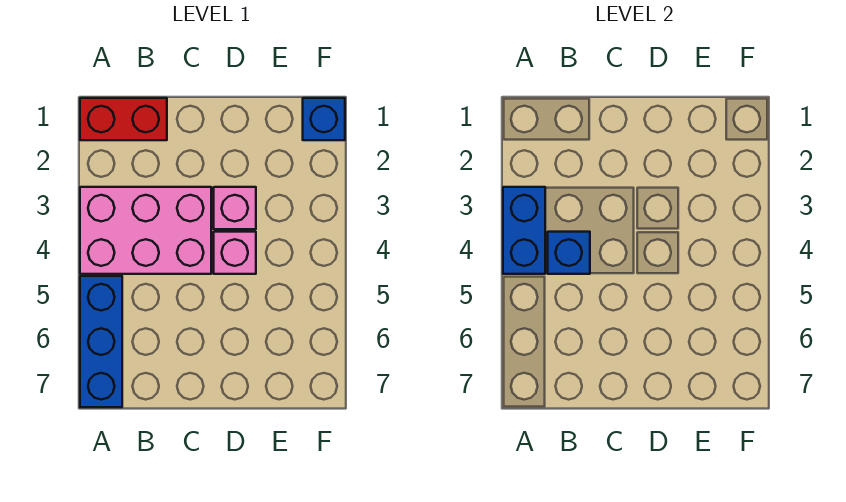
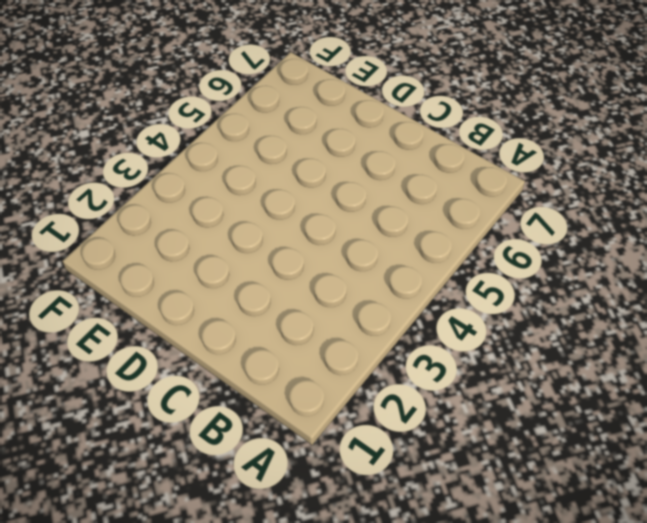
none -> red 1x2 brick [80,98,167,140]
none -> pink 2x3 brick [80,187,211,274]

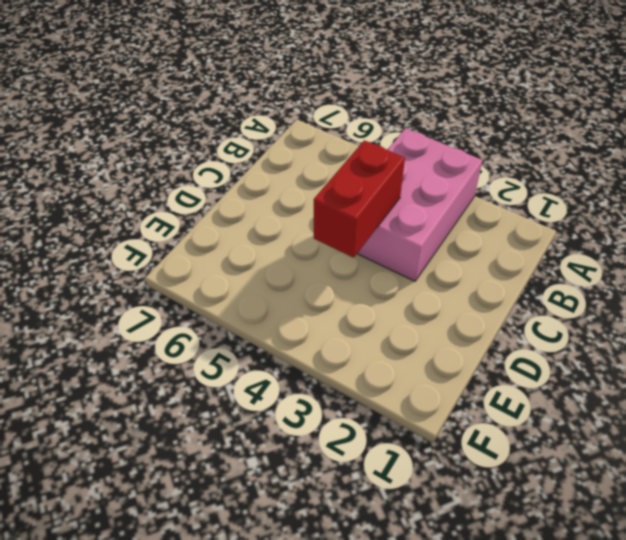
red 1x2 brick [314,140,405,258] -> red 1x2 brick moved to [80,98,167,140]
none -> blue 1x3 brick [80,276,122,407]
none -> pink 1x1 brick [214,187,256,229]

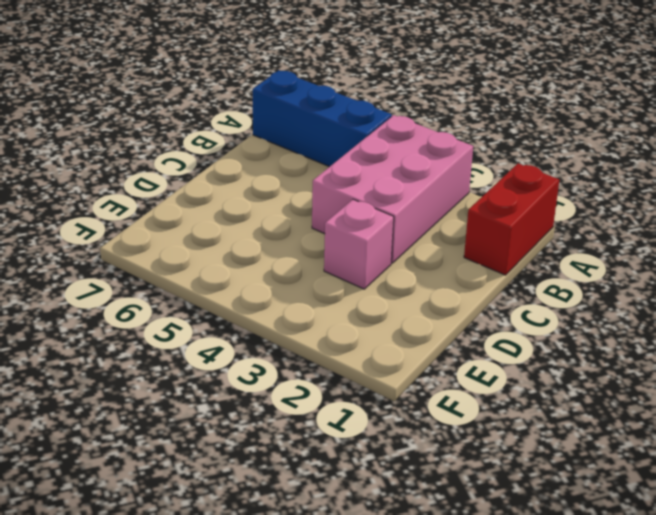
none -> pink 1x1 brick [214,232,256,274]
none -> blue 1x1 brick [303,98,345,140]

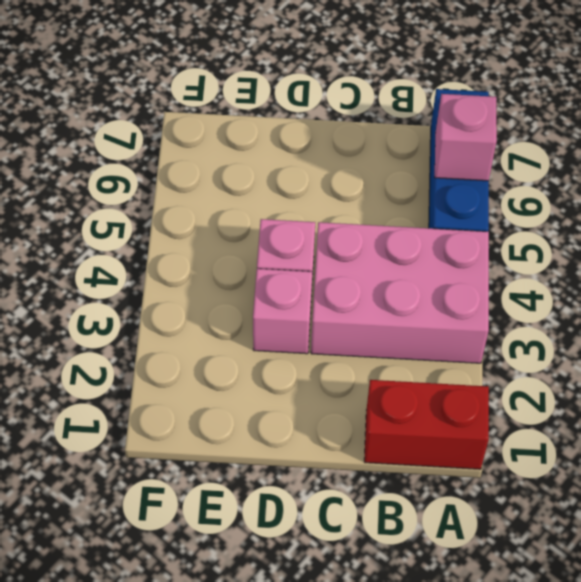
pink 1x1 brick [435,94,497,181] -> none
none -> blue 1x1 brick [303,98,345,140]
none -> blue 1x2 brick [503,187,545,274]

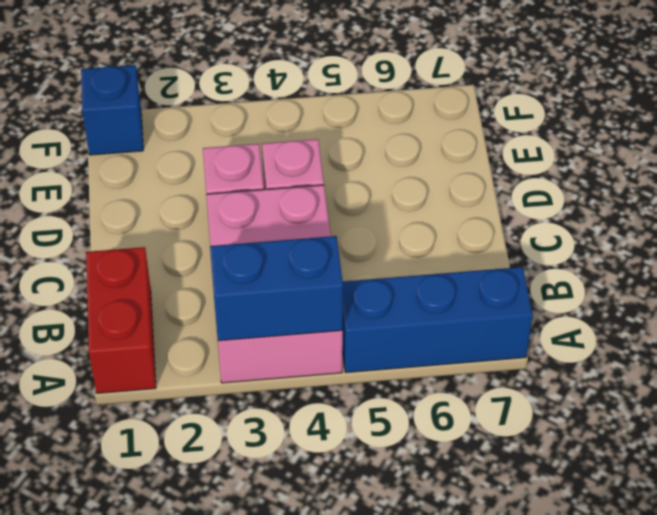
none -> blue 1x1 brick [548,232,590,274]

